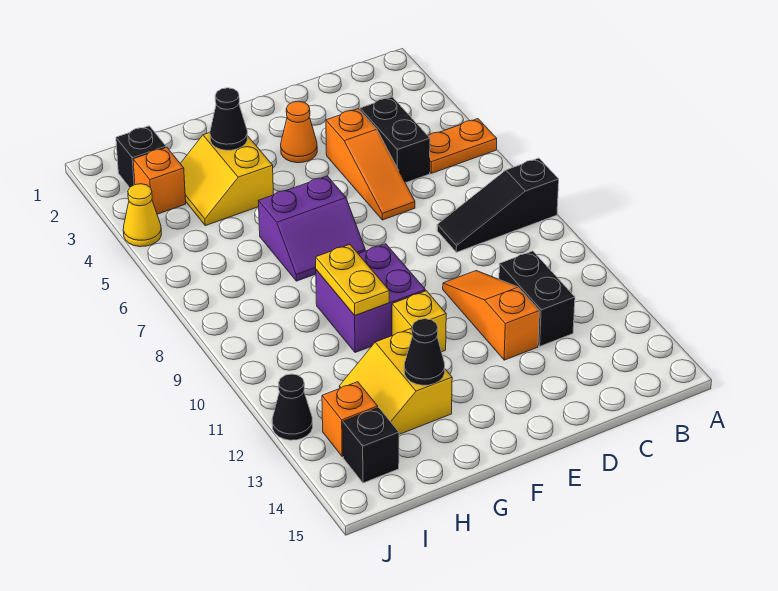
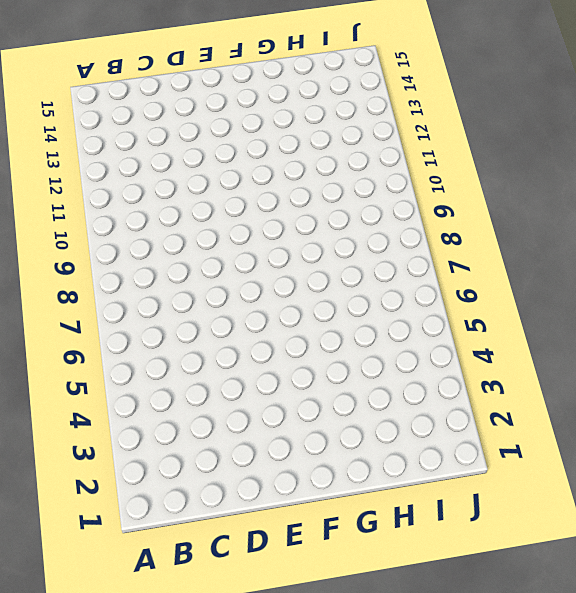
none -> orange 1x2 plate [429,119,497,173]
none -> black 1x3 slope [437,158,559,252]
none -> black 1x2 brick [360,97,430,183]

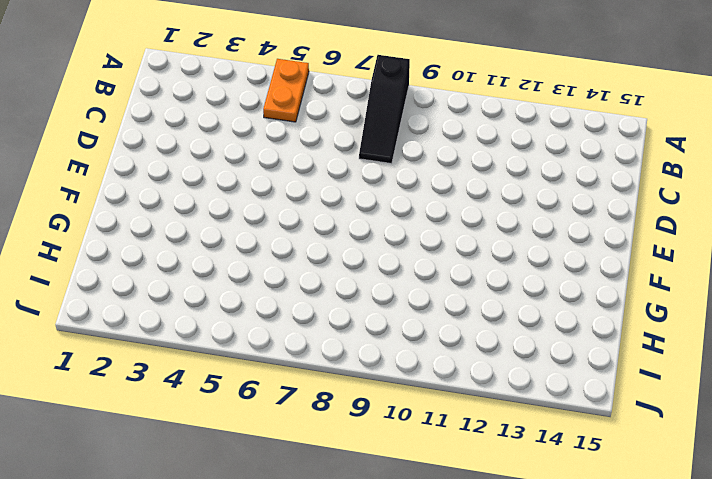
none -> black 1x2 brick [360,97,430,183]
none -> black 1x2 brick [499,251,575,346]
none -> orange 1x3 slope [326,109,415,220]

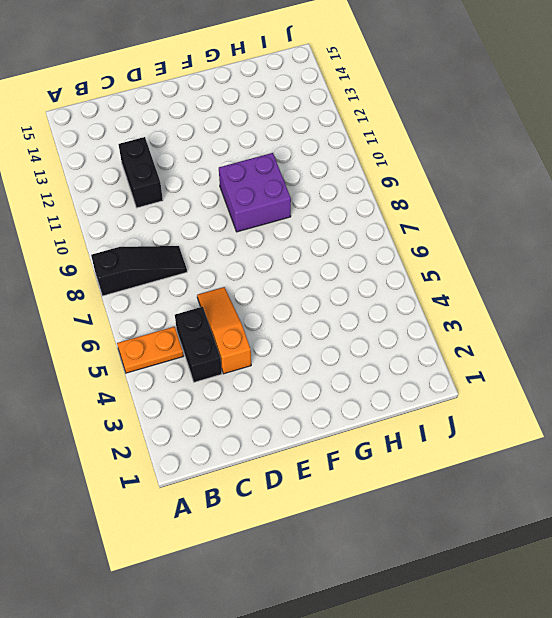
none -> orange 1x3 slope [443,271,539,360]
none -> orange 1x1 cone [281,101,317,163]
none -> purple 2x2 slope [259,176,365,281]

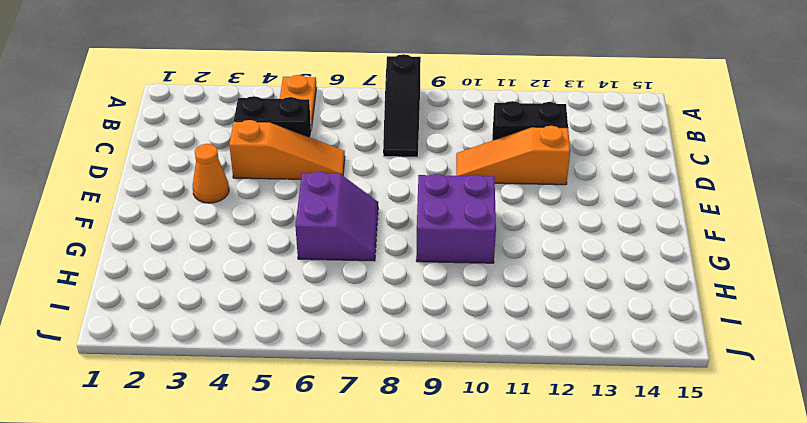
none -> yellow 1x1 brick [392,291,446,352]
none -> yellow 2x2 slope [180,133,273,226]
none -> yellow 2x2 slope [339,329,452,434]

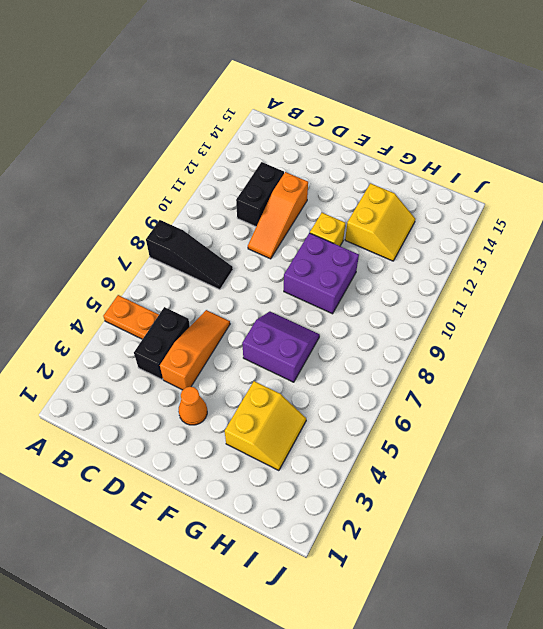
none -> black 1x1 brick [116,126,166,187]
none -> orange 1x1 brick [133,147,186,214]
none -> orange 1x1 brick [322,382,378,457]

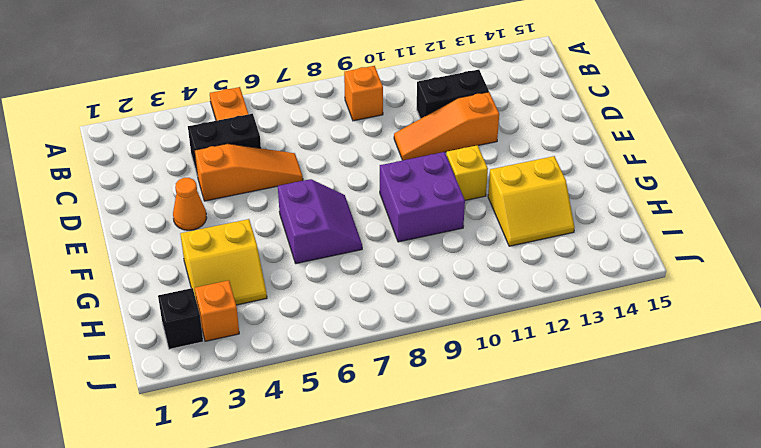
orange 1x1 brick [344,66,383,121] -> orange 1x1 brick moved to [322,382,378,457]
none -> black 1x3 slope [437,158,559,252]
none -> black 1x1 brick [343,407,399,483]
none -> yellow 1x1 cone [123,184,161,247]

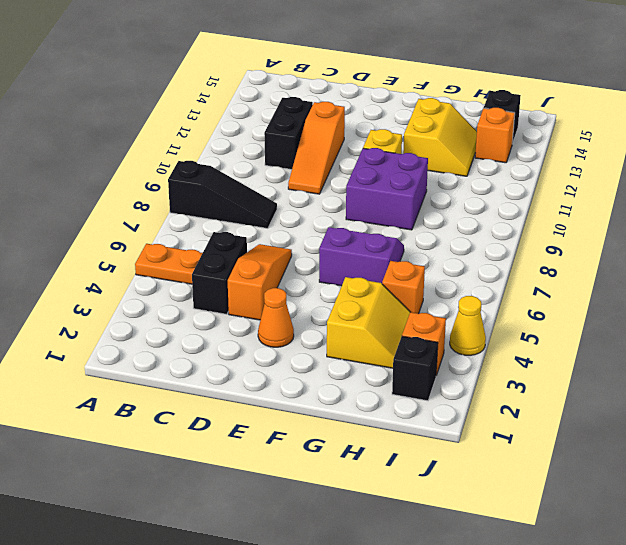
orange 1x1 brick [382,261,425,314] -> none
none -> black 1x1 cone [272,374,313,440]
none -> black 1x1 cone [210,88,247,150]
none -> yellow 1x2 plate [316,244,389,315]

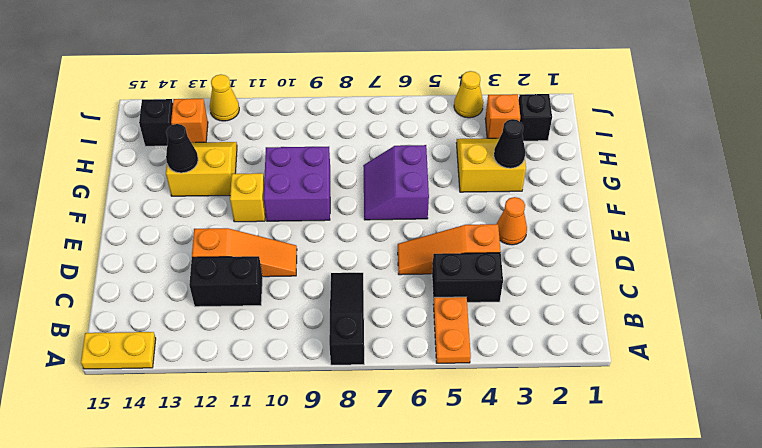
yellow 1x2 plate [81,332,156,369] -> yellow 1x2 plate moved to [316,244,389,315]
yellow 1x1 cone [210,74,239,121] -> black 1x1 cone [272,374,313,440]

